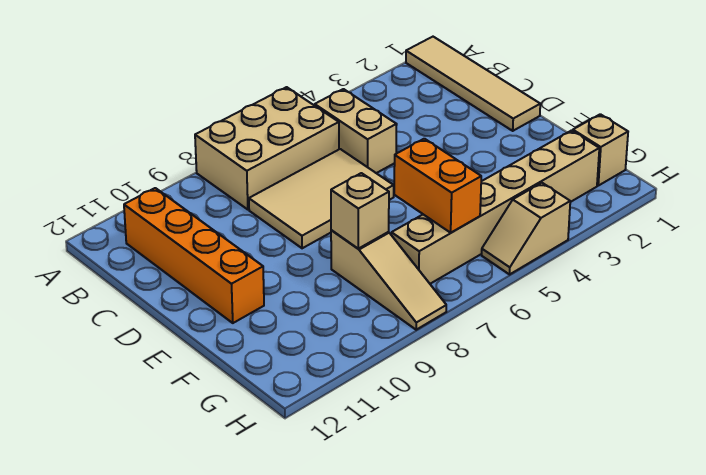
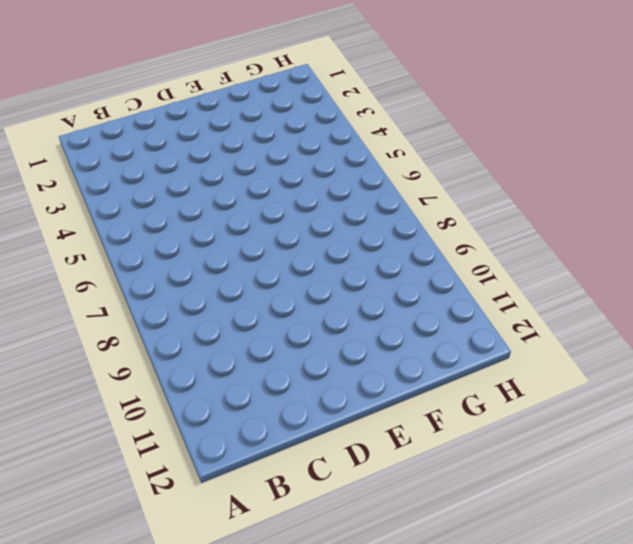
none -> tan 1x4 tile [406,37,540,131]
none -> tan 2x3 brick [195,87,339,210]

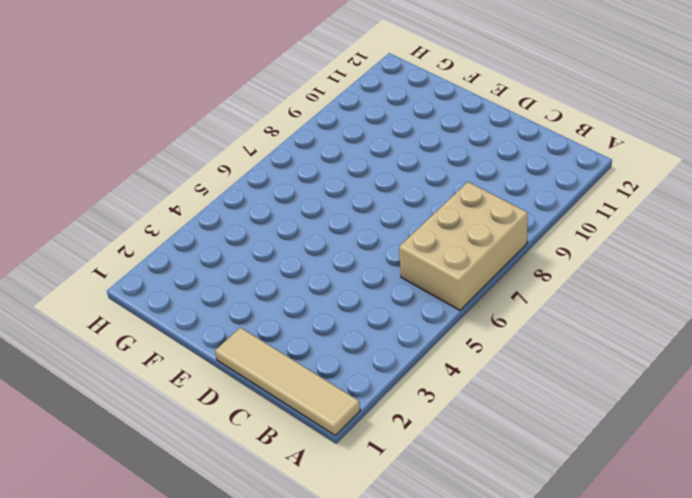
none -> tan 1x2 brick [315,89,397,173]
none -> orange 1x4 brick [124,188,264,323]

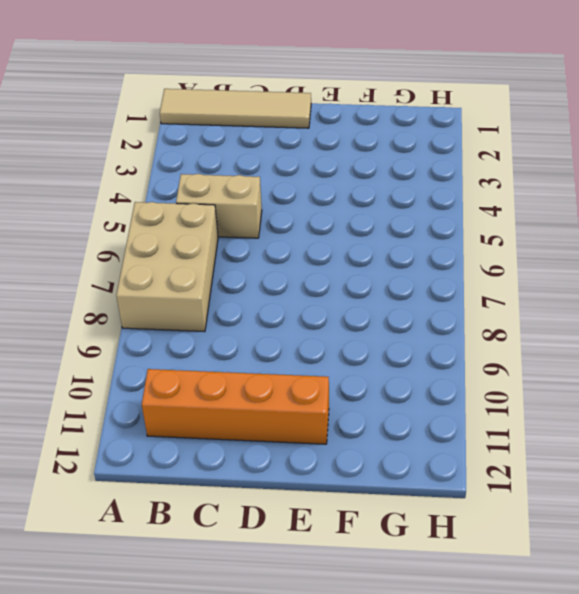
none -> tan 2x3 tile [249,149,394,248]
none -> tan 1x3 slope [331,230,446,330]

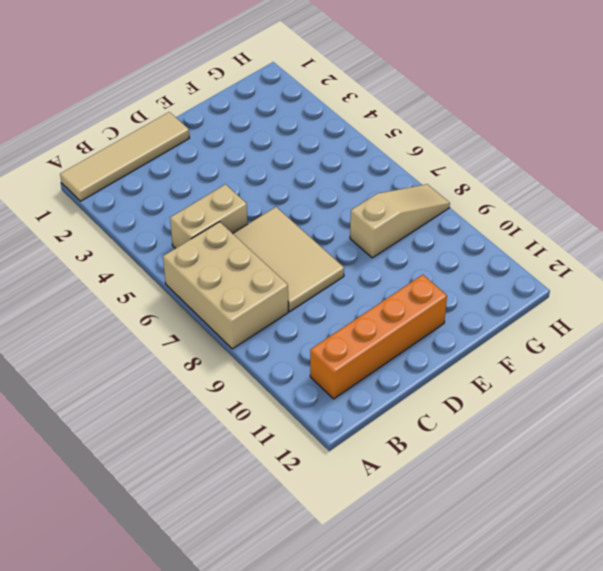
none -> tan 1x1 brick [573,114,628,186]
none -> tan 1x6 brick [391,131,599,284]

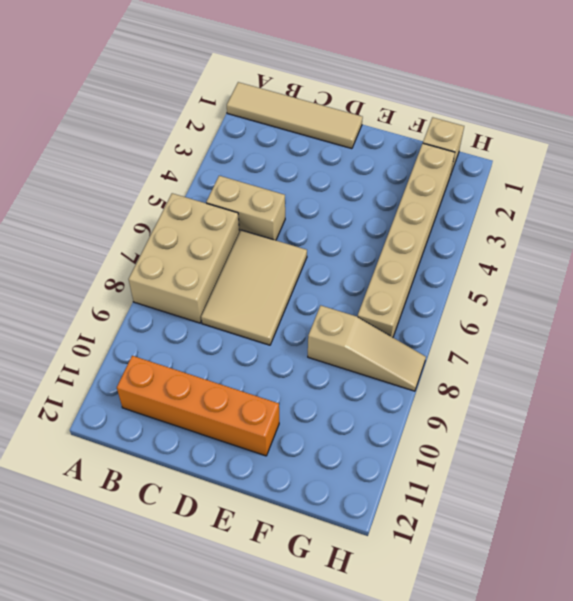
none -> tan 1x2 slope [482,183,570,274]
none -> orange 1x2 brick [394,139,481,233]

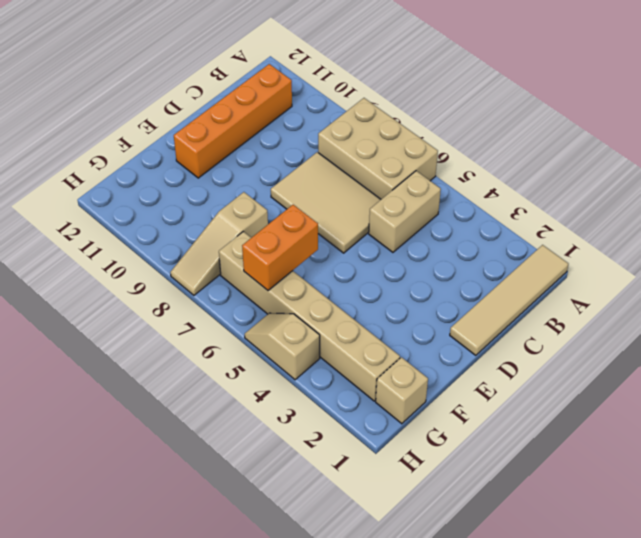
none -> tan 1x1 brick [331,173,389,249]

